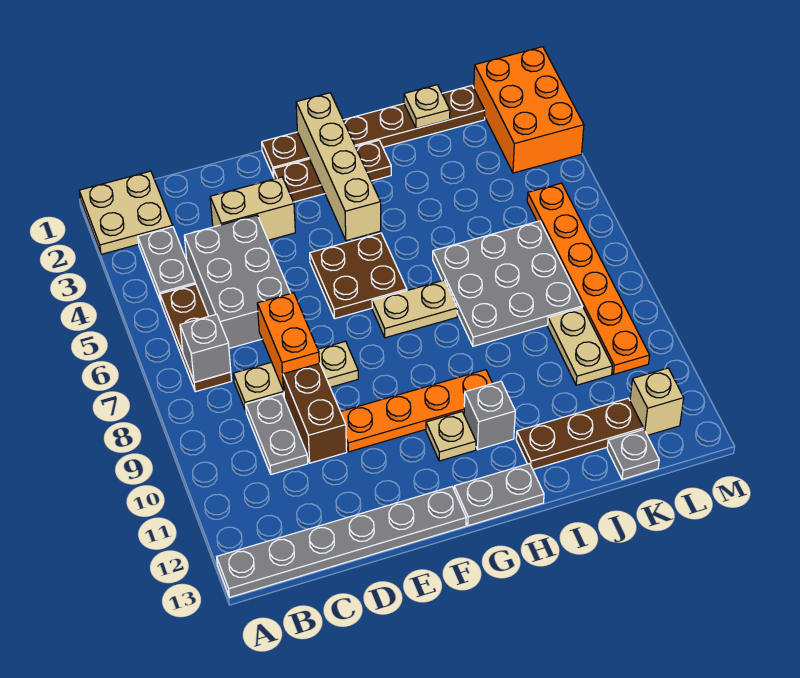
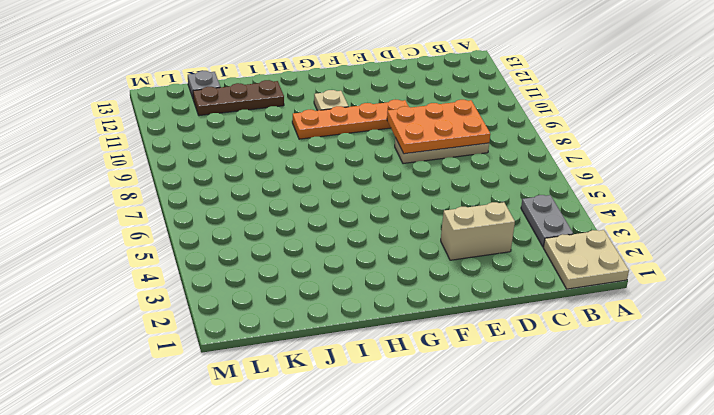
orange 2x3 plate [387,100,490,154] -> orange 1x2 brick [257,293,319,391]
none -> grey 1x6 plate [217,487,466,597]
none -> brown 1x3 plate [160,284,232,392]
none -> grey 2x3 brick [184,215,291,348]

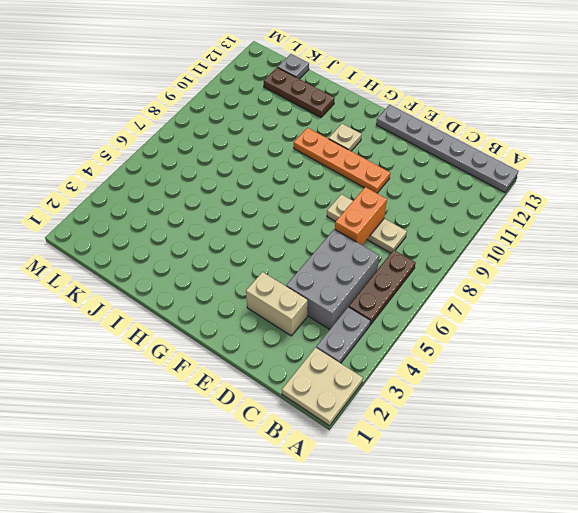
none -> grey 1x2 plate [246,394,308,474]
none -> brown 1x2 brick [283,363,347,463]
none -> brown 1x6 plate [262,86,485,177]

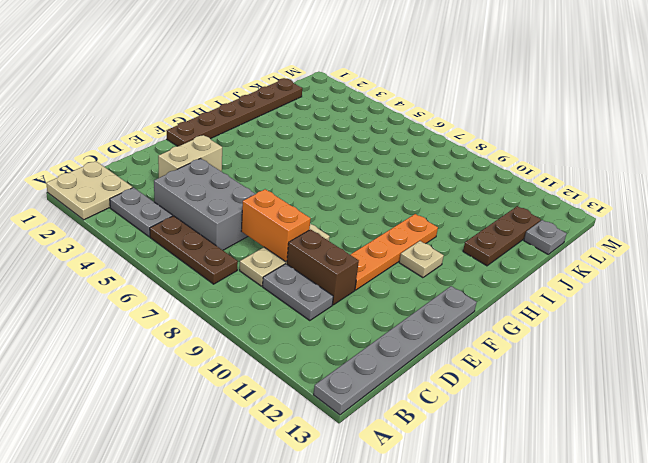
none -> brown 1x3 plate [273,140,391,202]
none -> brown 2x2 plate [310,233,407,319]
none -> tan 1x2 plate [372,280,457,338]

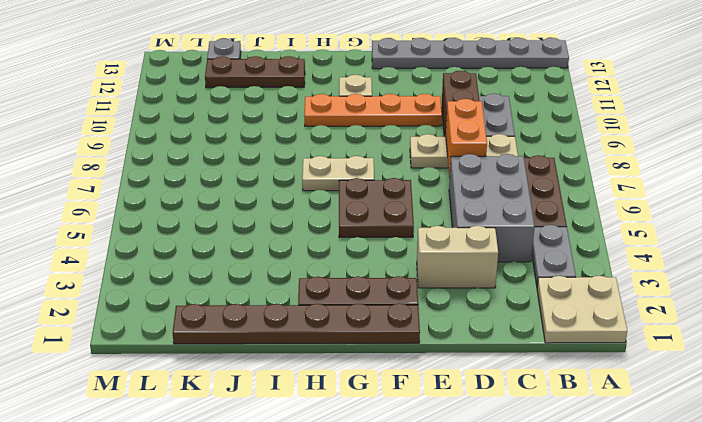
none -> grey 1x2 plate [454,463,544,526]
none -> grey 1x1 brick [464,381,515,450]
none -> grey 3x3 plate [433,221,583,346]

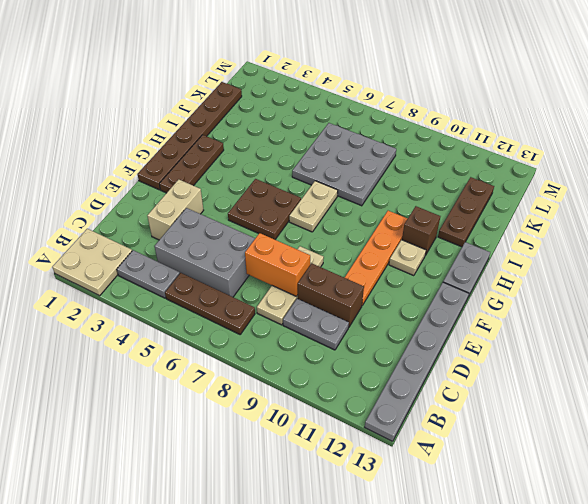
brown 1x1 brick [402,206,440,255] -> grey 1x1 brick [464,381,515,450]
none -> tan 1x2 plate [548,307,612,385]
none -> grey 1x1 plate [607,429,659,479]
none -> orange 2x3 brick [474,47,584,173]

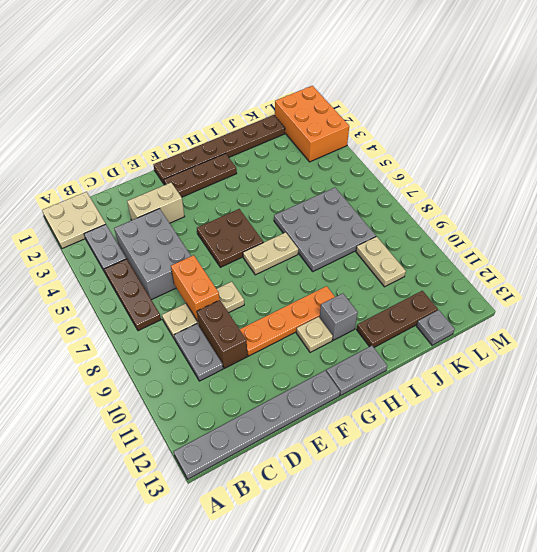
none -> orange 1x6 plate [527,183,650,374]
none -> tan 1x1 brick [630,368,684,435]
none -> grey 1x1 brick [180,314,231,382]

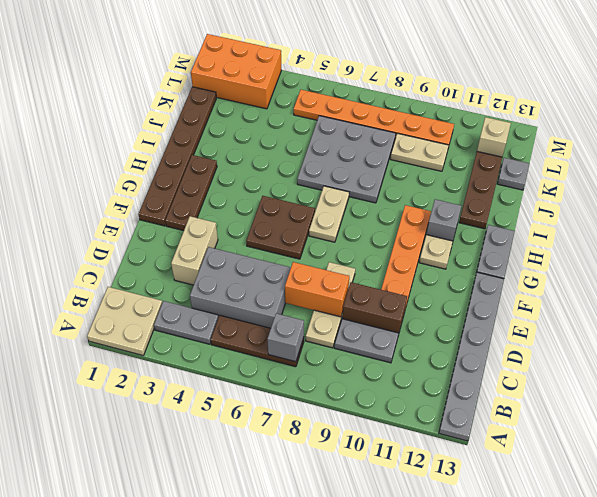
none -> tan 1x4 brick [296,93,381,241]
none -> tan 1x1 plate [404,85,450,129]

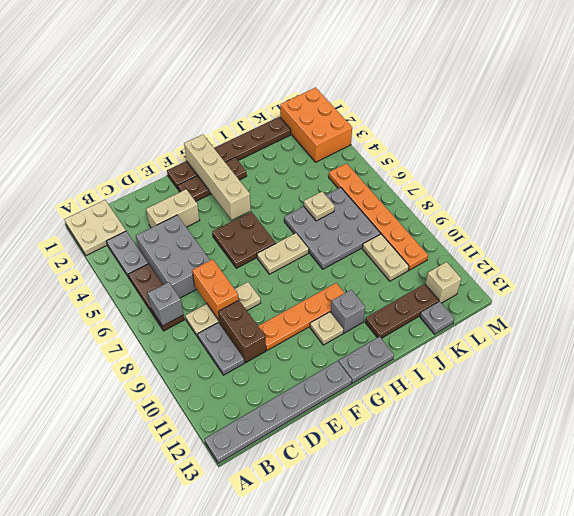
tan 1x1 plate [304,192,335,221] -> tan 1x1 plate moved to [404,85,450,129]

